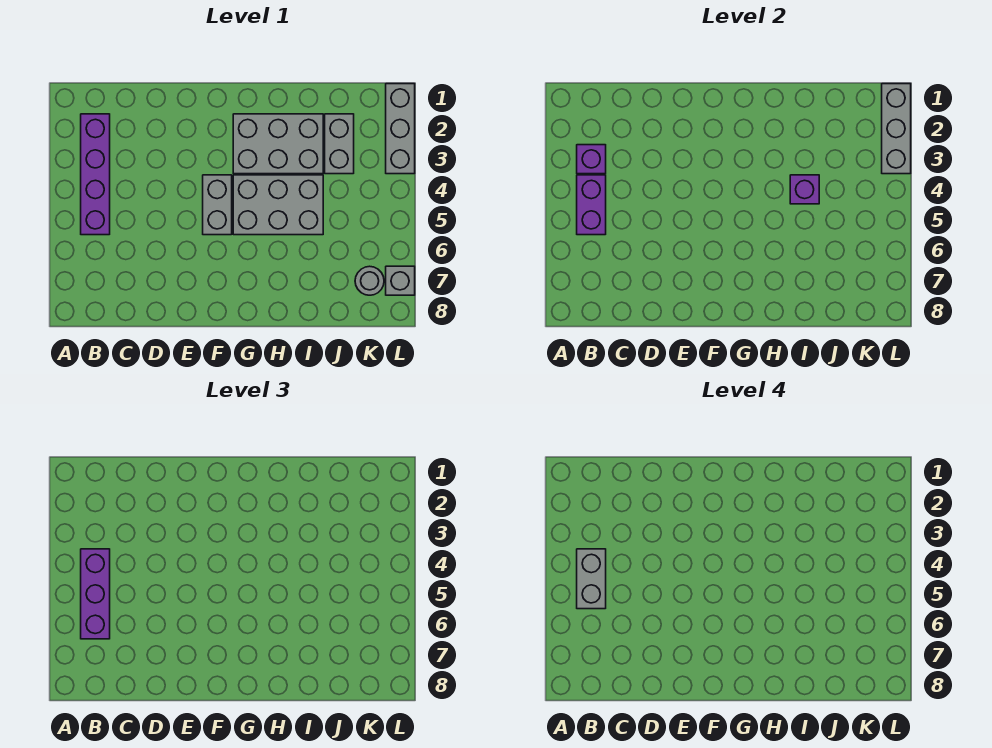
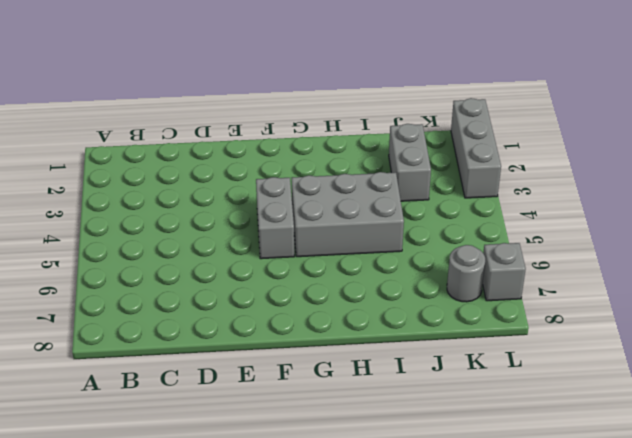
none -> purple 1x4 brick [81,114,110,235]
none -> grey 2x3 brick [233,114,323,174]
none -> purple 1x1 brick [577,145,606,174]

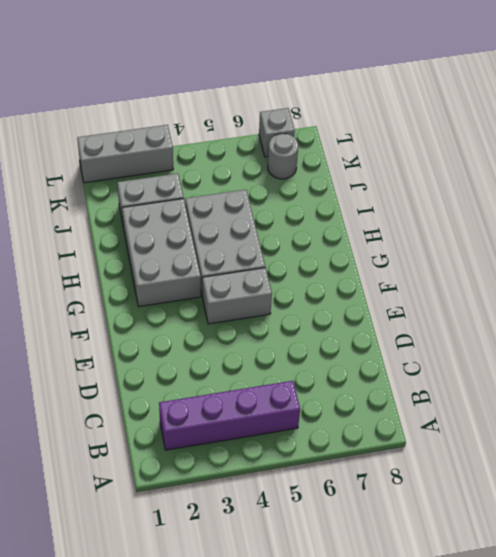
none -> purple 1x1 brick [577,145,606,174]
none -> purple 1x2 brick [577,175,606,235]
none -> purple 1x1 brick [790,175,819,204]

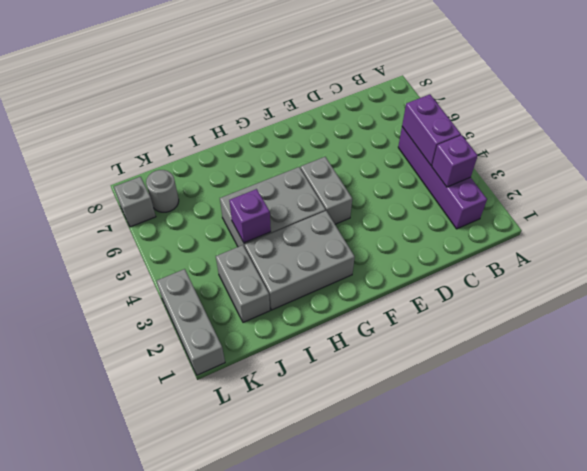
none -> grey 1x3 brick [882,84,911,174]
none -> purple 1x3 brick [81,549,110,639]
none -> grey 1x2 brick [577,549,606,609]

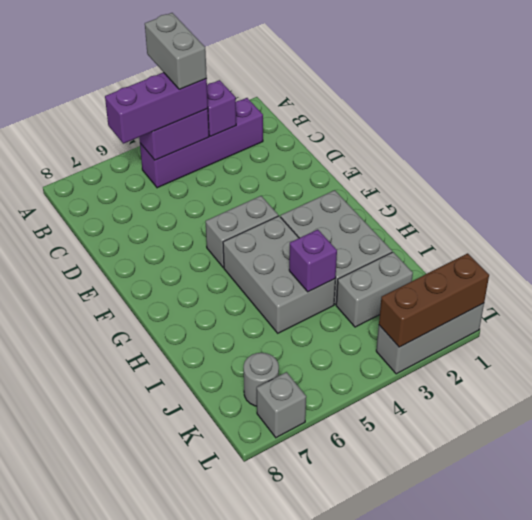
grey 1x2 brick [145,13,207,89] -> grey 1x2 brick turned to [577,549,606,609]
brown 1x3 brick [379,253,489,347] -> grey 1x3 brick [882,84,911,174]

